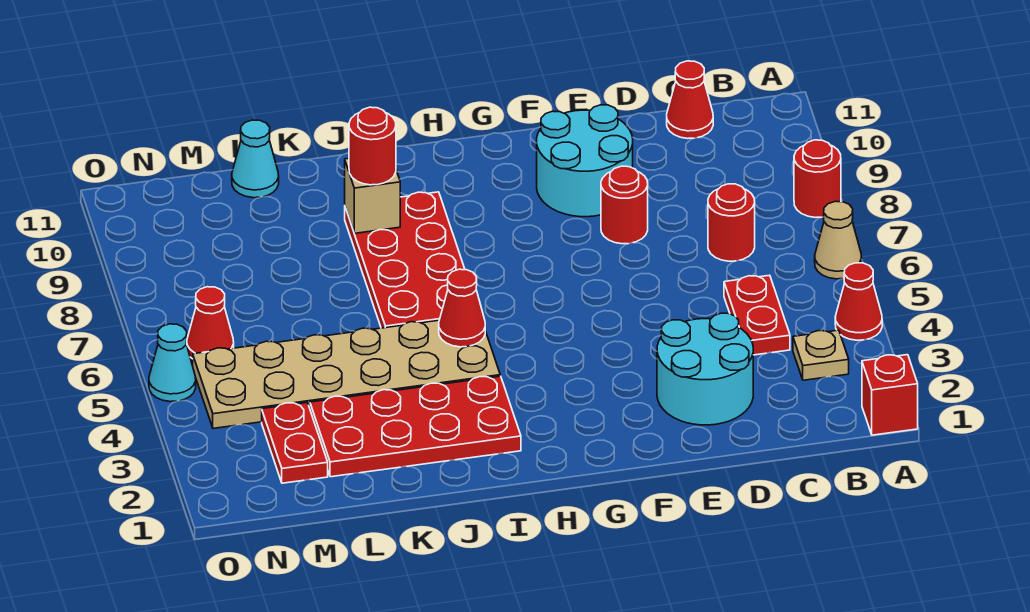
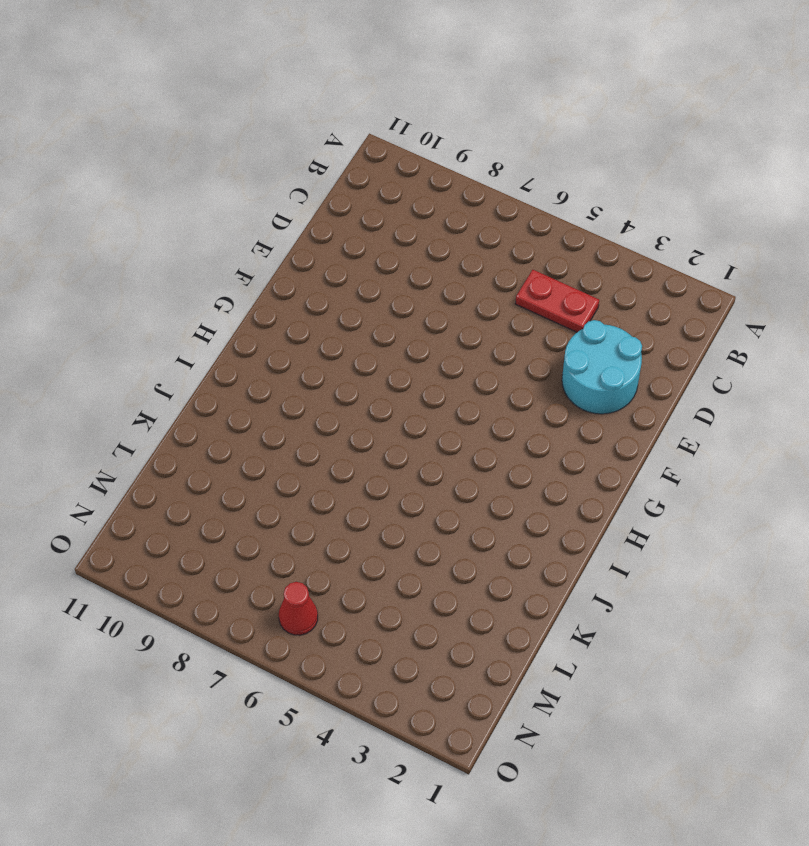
none -> red 1x1 brick [862,355,918,435]
none -> red 1x1 cone [835,263,882,340]
none -> tan 1x1 cone [815,201,862,279]

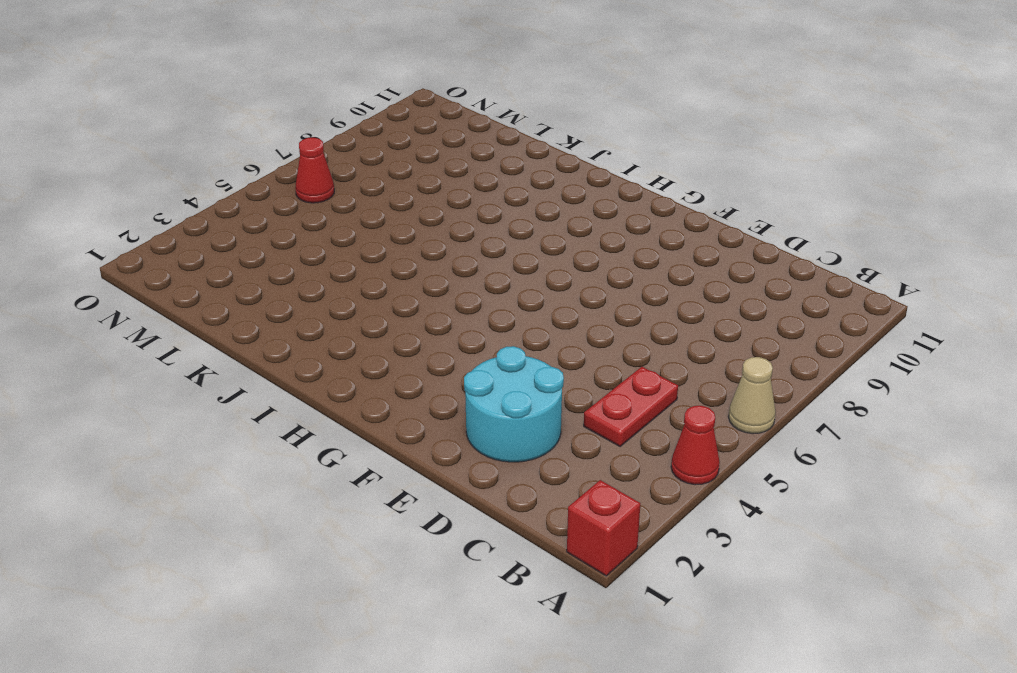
none -> red 1x1 round brick [794,140,841,217]
none -> tan 1x1 plate [793,330,849,380]
none -> red 1x1 round brick [708,184,755,261]

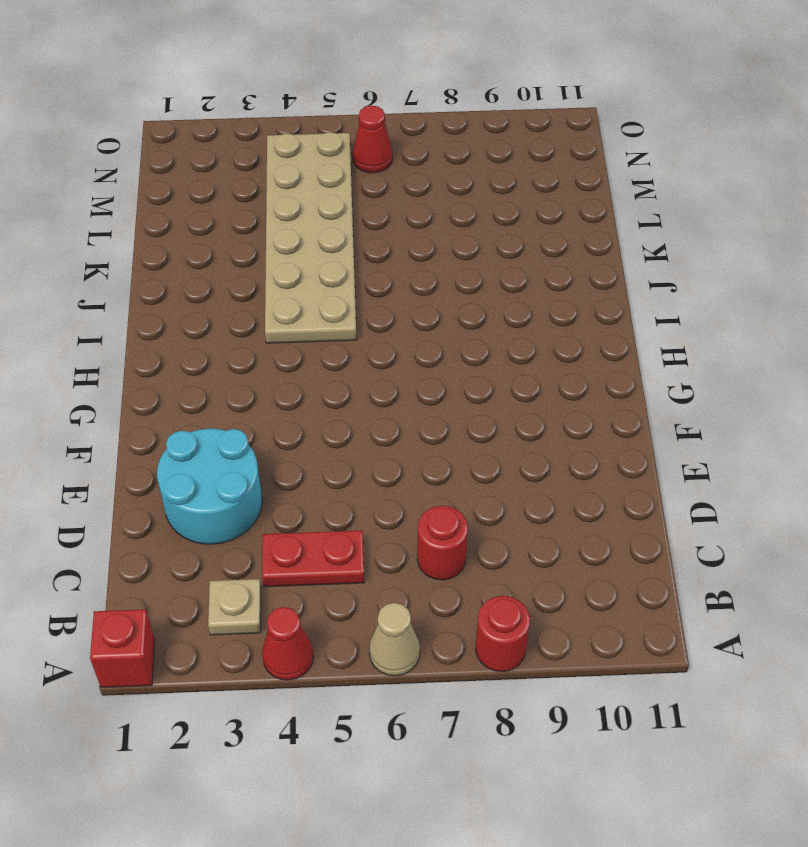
none -> red 1x1 cone [667,61,713,139]
none -> red 1x1 round brick [601,166,648,244]
none -> cyan 2x2 round brick [537,105,633,217]

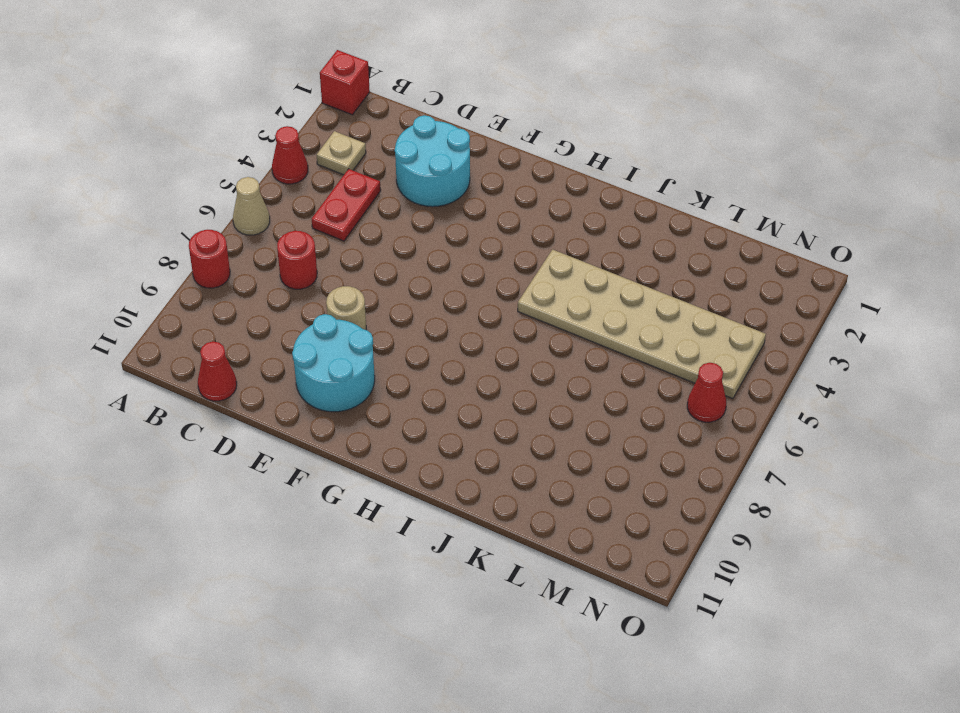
tan 1x1 round brick [326,286,366,330] -> red 1x1 round brick [601,166,648,244]
none -> red 2x4 plate [310,376,521,477]
none -> red 2x4 plate [345,192,465,328]
none -> cyan 1x1 cone [232,120,279,198]

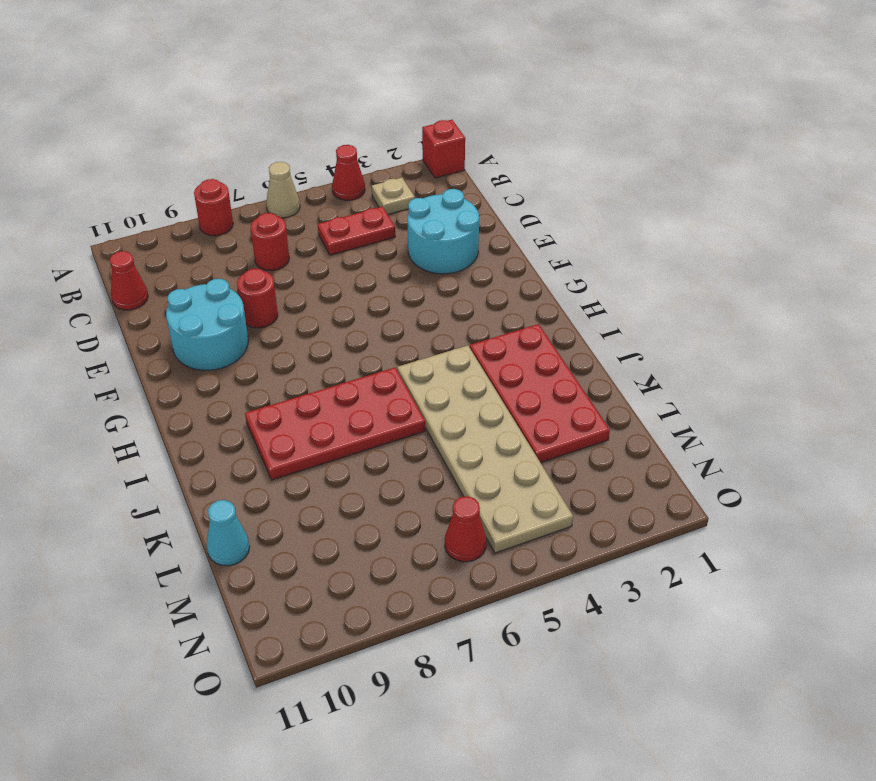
none -> red 1x2 plate [262,403,328,483]
none -> cyan 1x1 cone [149,324,196,402]
none -> red 1x1 cone [439,269,485,347]

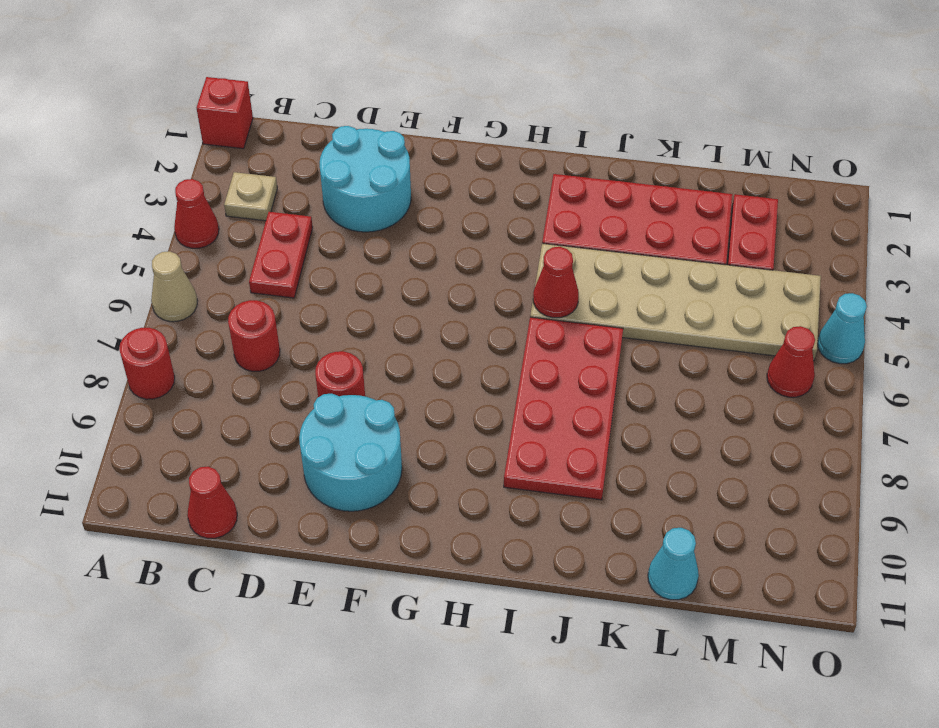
none -> tan 1x1 brick [345,158,400,233]
none -> red 1x1 round brick [349,107,396,185]

